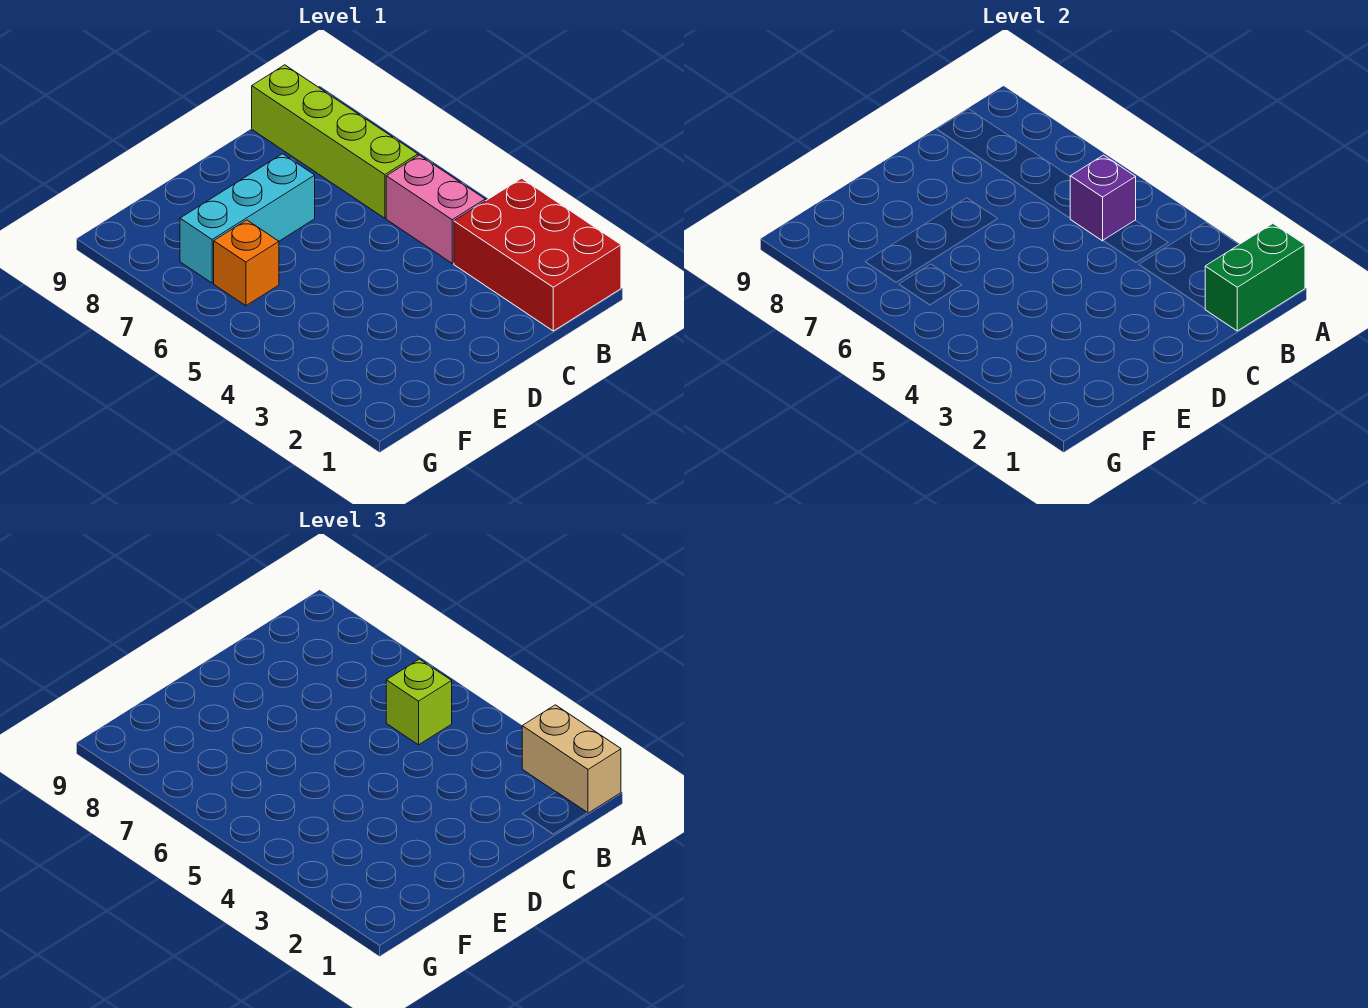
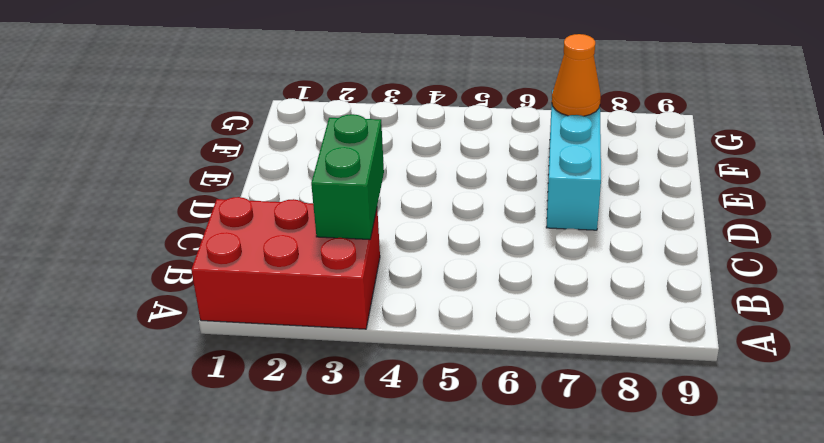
green 1x2 brick [311,114,384,240] -> green 1x2 brick moved to [1205,224,1305,331]
orange 1x1 cone [552,34,601,116] -> none
none -> pink 1x2 brick [386,155,485,263]
none -> lime 1x4 brick [252,65,418,218]

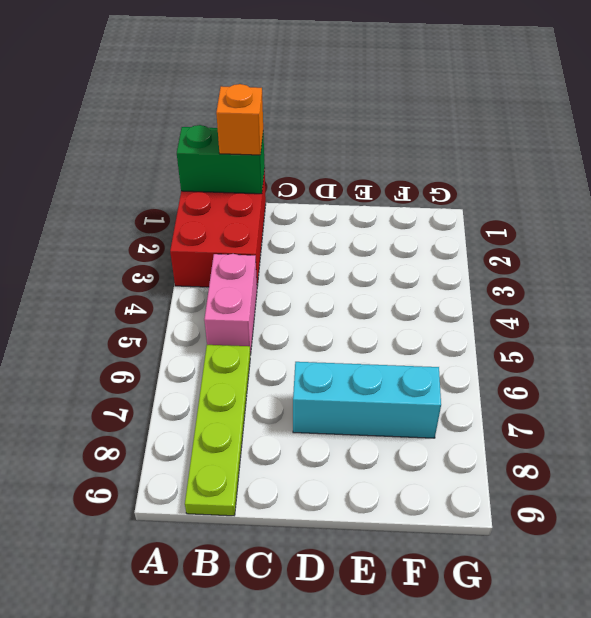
orange 1x1 brick [216,84,263,155] -> orange 1x1 brick moved to [214,220,279,306]
lime 1x4 plate [185,345,250,516] -> lime 1x4 brick [252,65,418,218]
none -> purple 1x1 brick [1070,155,1136,241]
none -> tan 1x2 brick [522,705,621,813]

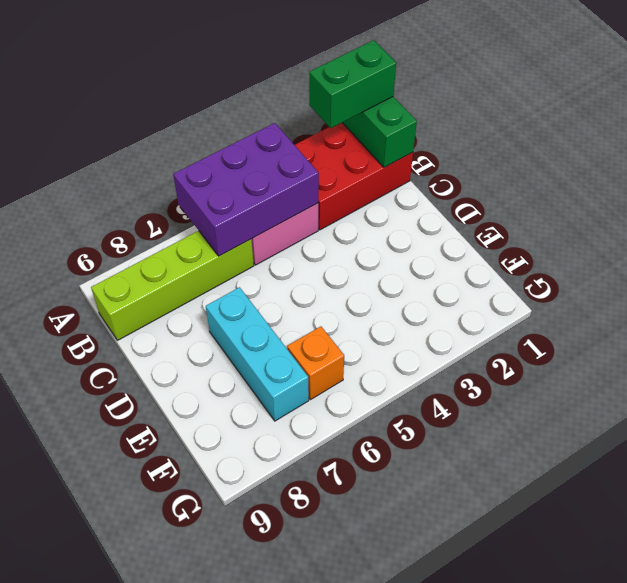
green 1x2 brick [309,40,396,128] -> tan 1x2 brick [522,705,621,813]
purple 2x3 brick [173,123,319,256] -> purple 1x1 brick [1070,155,1136,241]
none -> lime 1x1 brick [386,659,452,745]

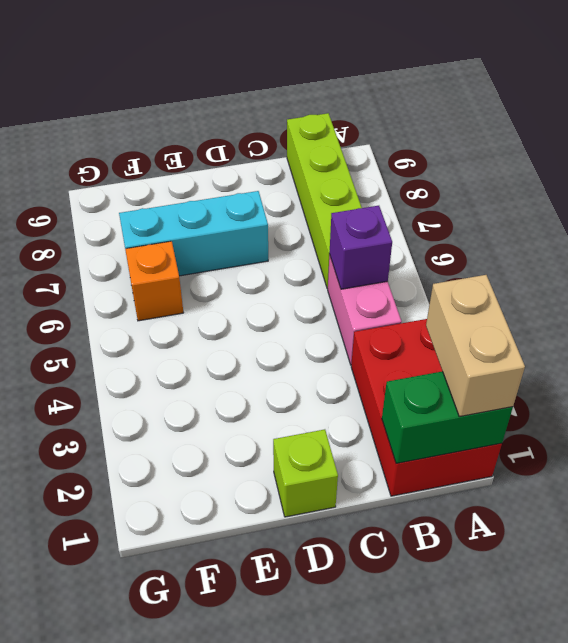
lime 1x1 brick [273,429,338,517] -> lime 1x1 brick moved to [386,659,452,745]

